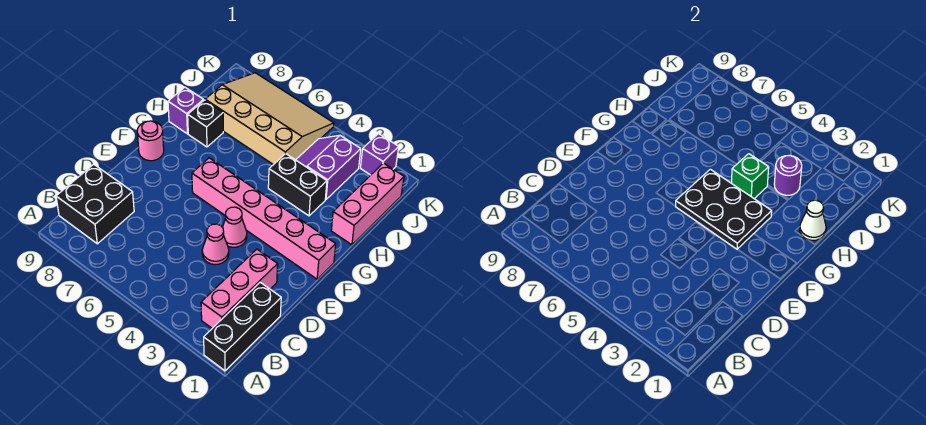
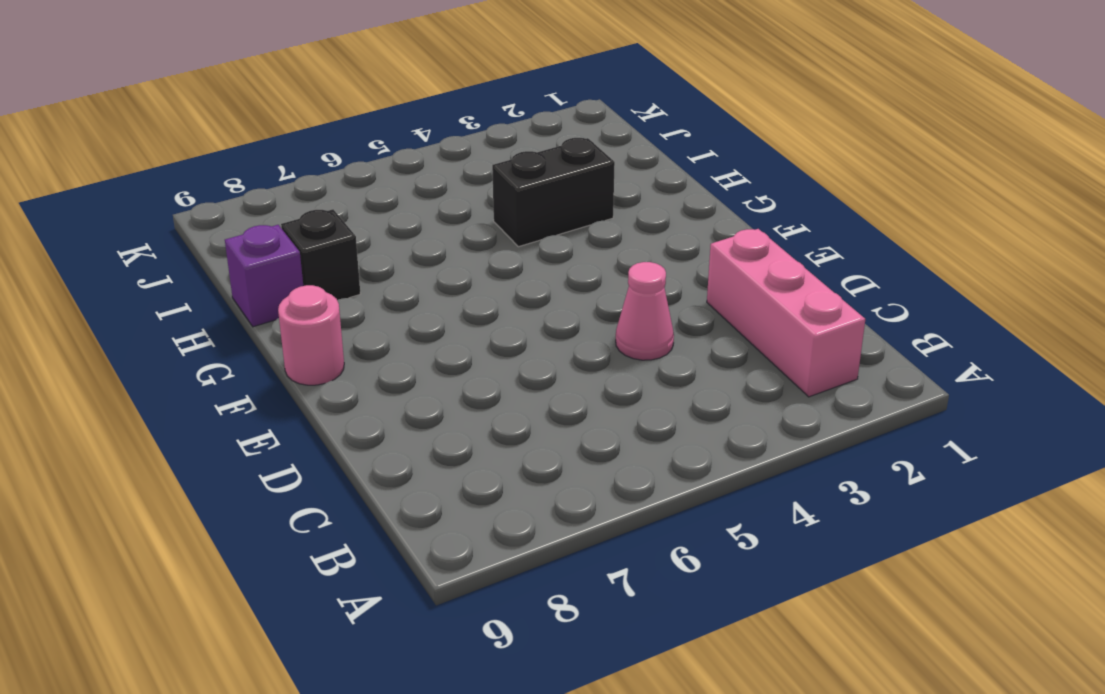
none -> black 1x3 brick [204,282,281,371]
none -> black 2x2 brick [56,164,134,244]
none -> pink 1x1 cone [222,207,247,247]

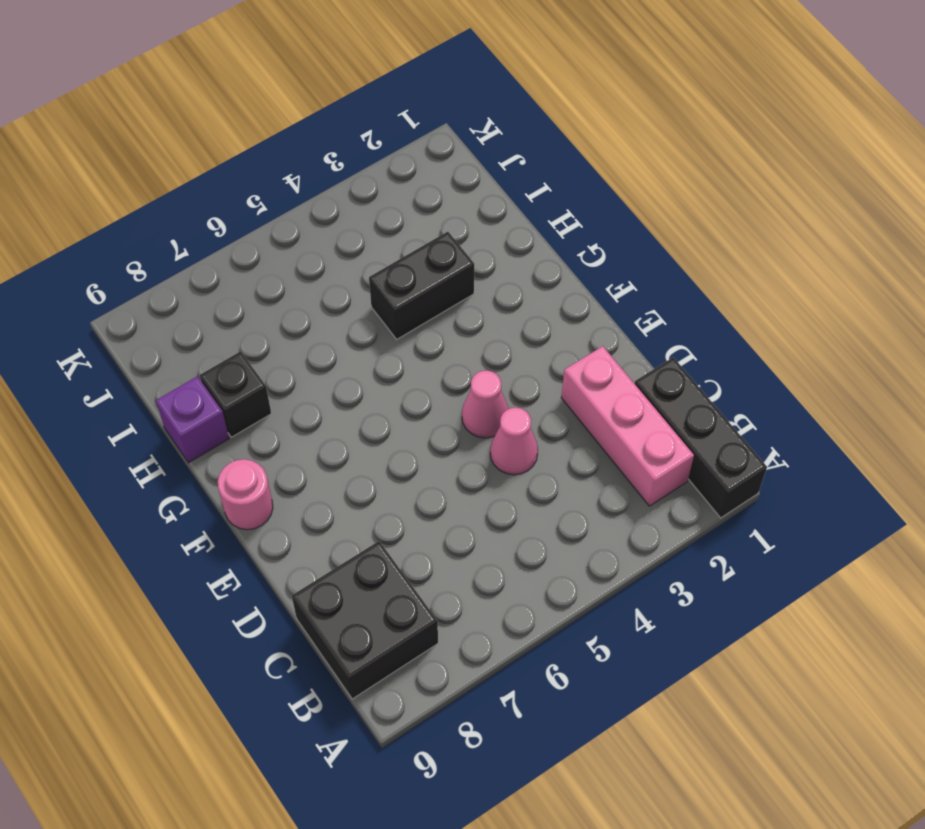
none -> pink 1x6 brick [192,158,336,279]
none -> pink 1x3 brick [331,163,404,245]
none -> purple 2x2 slope [296,135,361,199]

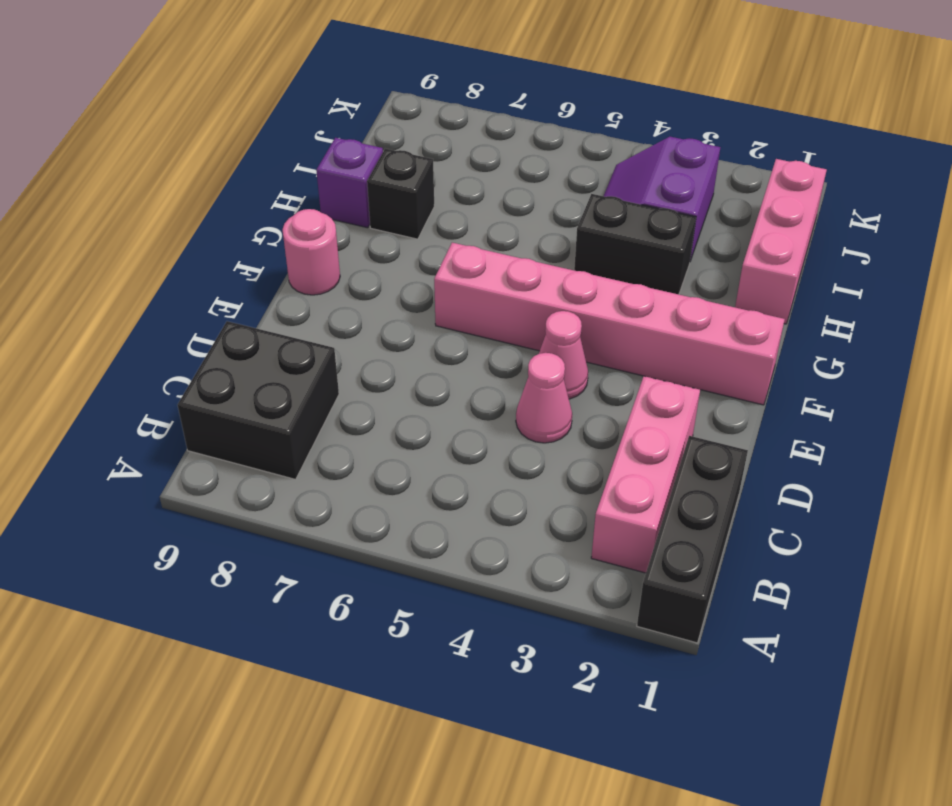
none -> tan 3x4 slope [205,73,334,165]
none -> purple 1x1 brick [361,134,399,175]
none -> black 2x3 plate [676,169,772,249]

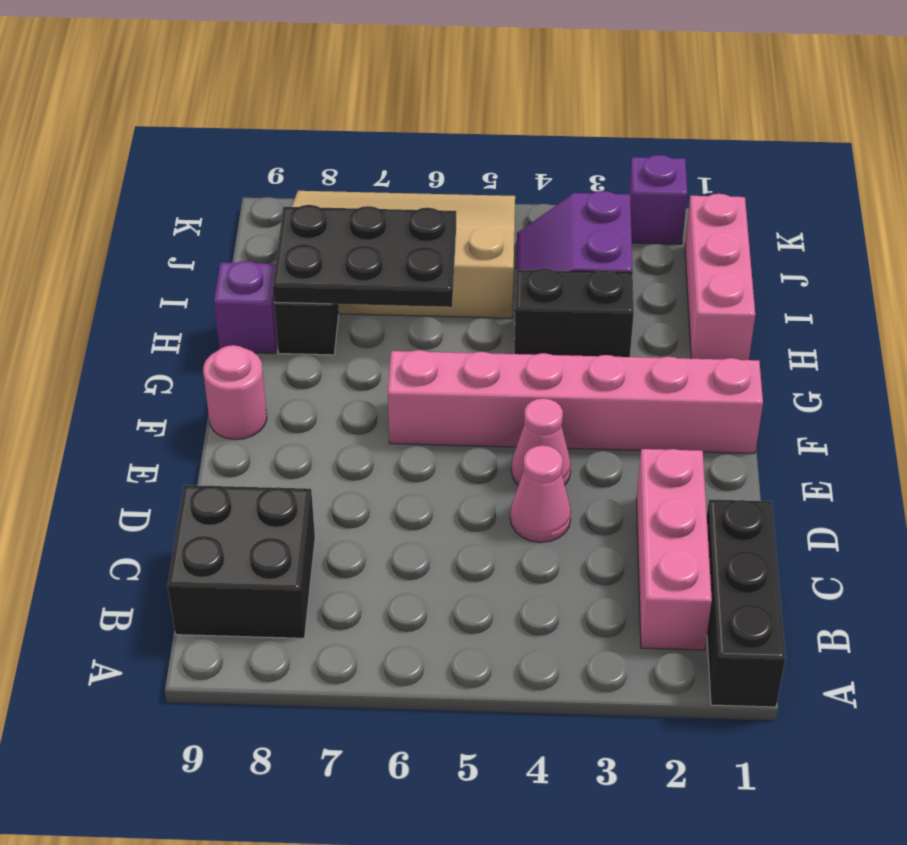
black 2x3 plate [273,205,456,307] -> black 2x3 plate moved to [676,169,772,249]
none -> white 1x1 cone [800,200,826,240]
none -> green 1x1 brick [732,154,769,199]
none -> purple 1x1 round brick [774,156,802,195]

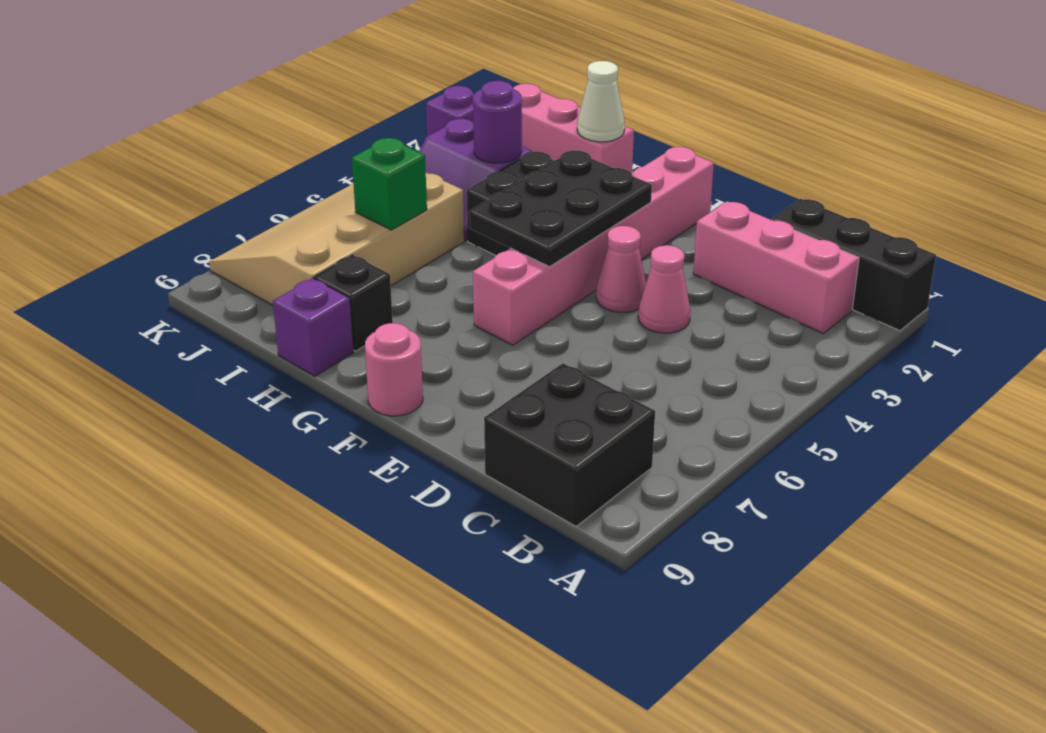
green 1x1 brick [352,138,427,230] -> green 1x1 brick moved to [732,154,769,199]

